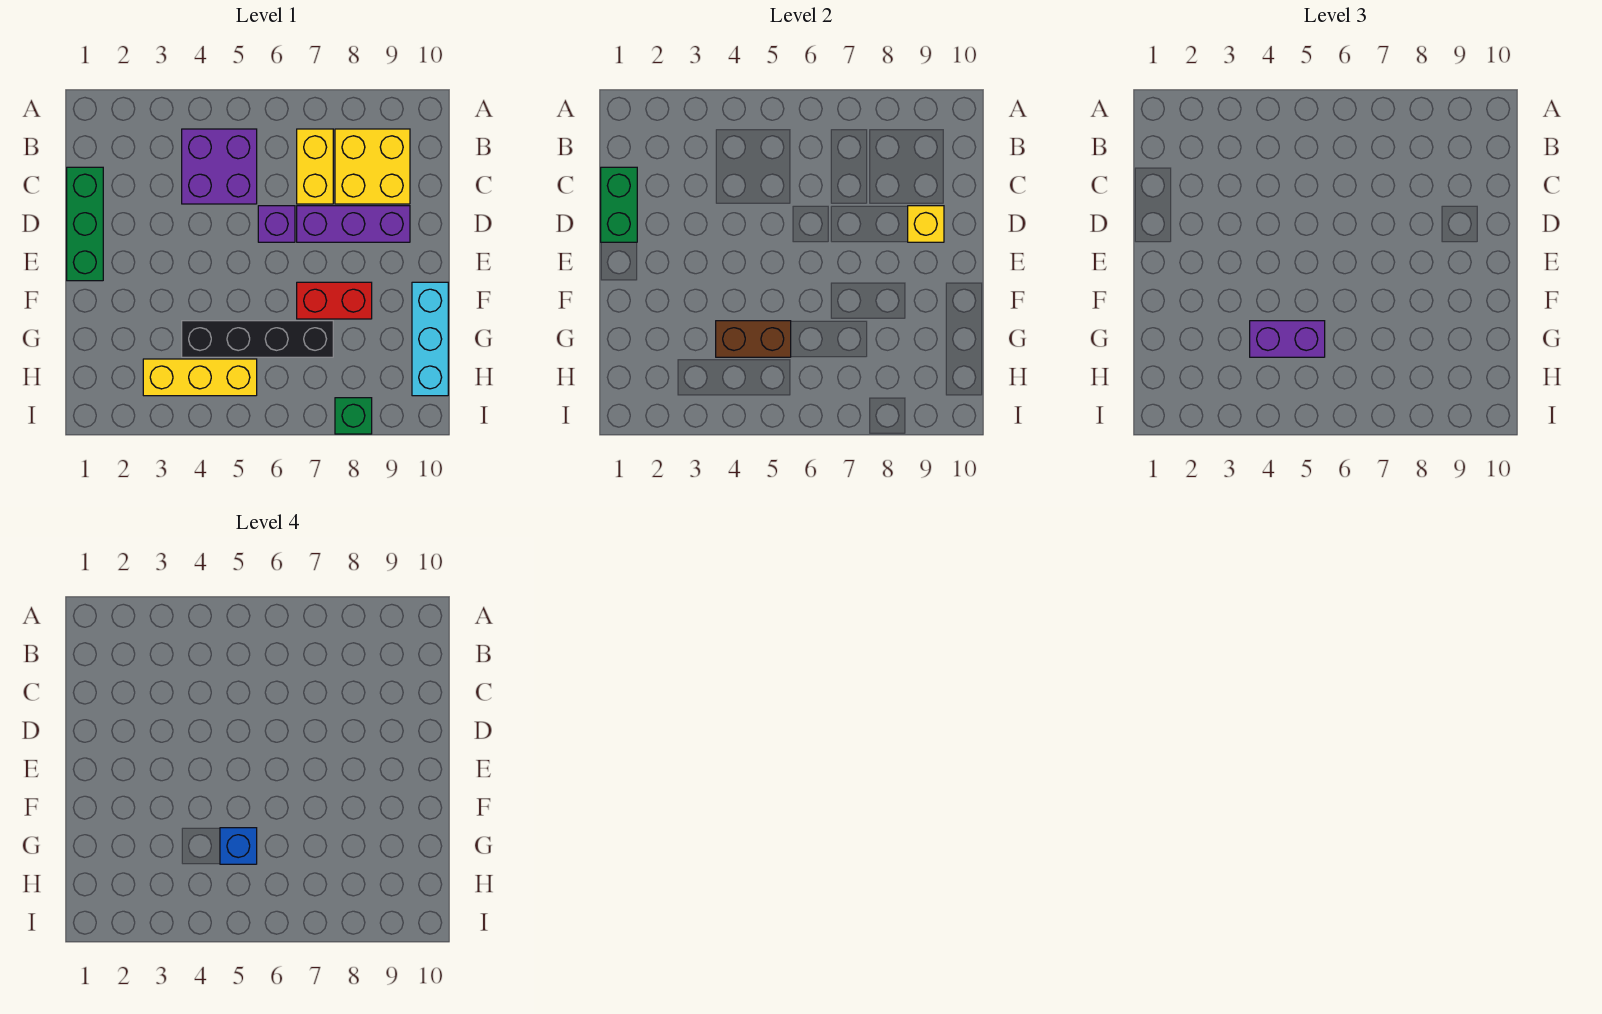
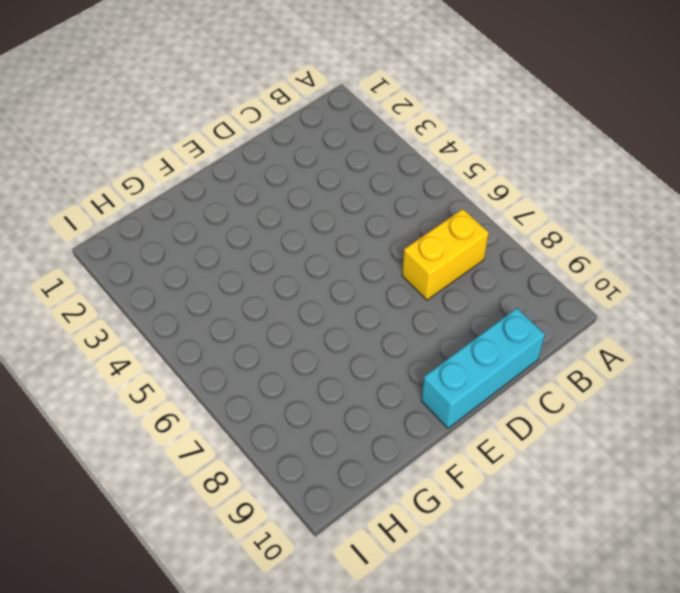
cyan 1x3 brick [421,308,545,428] -> cyan 1x3 brick moved to [412,282,448,396]
none -> purple 2x2 brick [182,129,257,204]
none -> yellow 2x2 brick [335,129,410,204]
none -> green 1x3 brick [67,167,103,281]

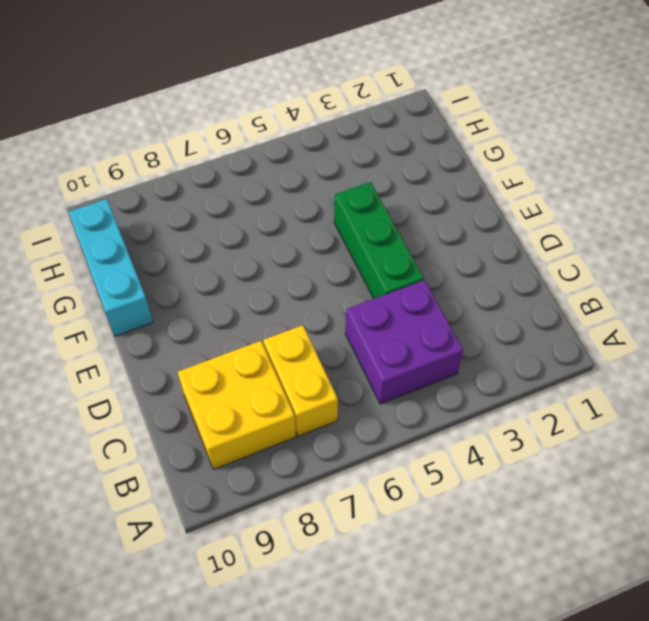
green 1x3 brick [334,182,424,299] -> green 1x3 brick moved to [67,167,103,281]
none -> purple 1x1 brick [258,206,295,242]
none -> purple 1x3 brick [297,206,410,242]
none -> red 1x2 brick [297,282,372,319]

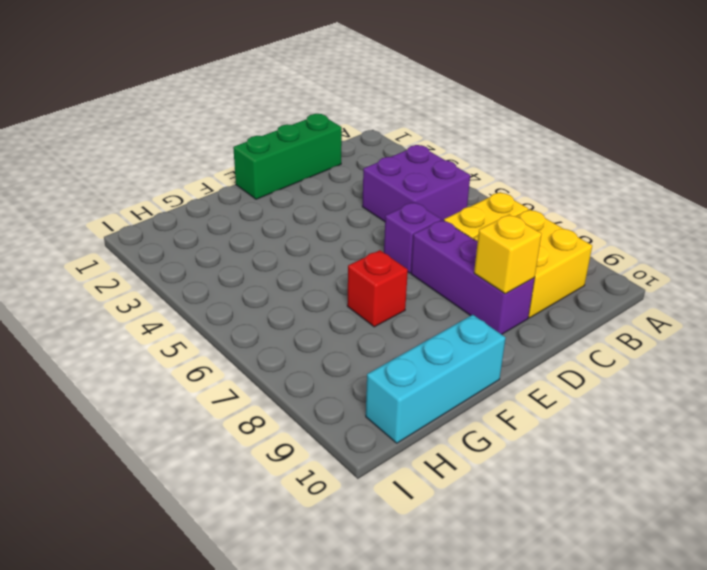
red 1x1 brick [347,250,408,327] -> red 1x2 brick [297,282,372,319]
none -> black 1x4 brick [182,321,333,357]
none -> yellow 1x3 brick [143,359,257,396]
none -> green 1x1 brick [335,398,372,434]

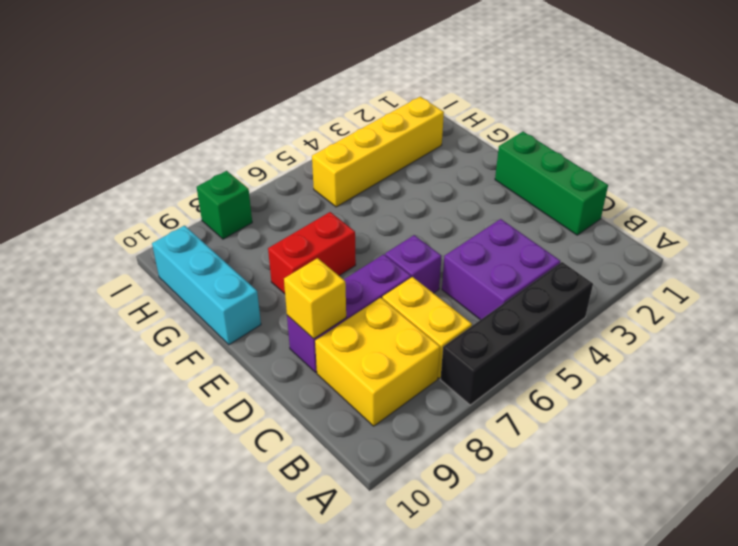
black 1x4 brick [440,262,593,405] -> black 1x4 brick moved to [182,321,333,357]
yellow 1x4 brick [312,97,444,207] -> yellow 1x3 brick [143,359,257,396]
none -> green 1x2 brick [601,167,637,242]
none -> brown 1x2 brick [716,321,791,357]
none -> purple 1x2 brick [1250,321,1325,357]

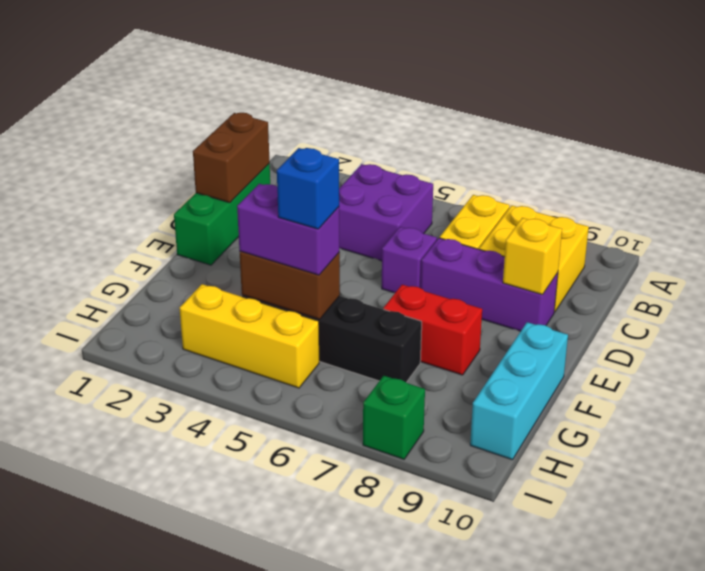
brown 1x2 brick [193,113,270,203] -> green 1x2 brick [601,167,637,242]

